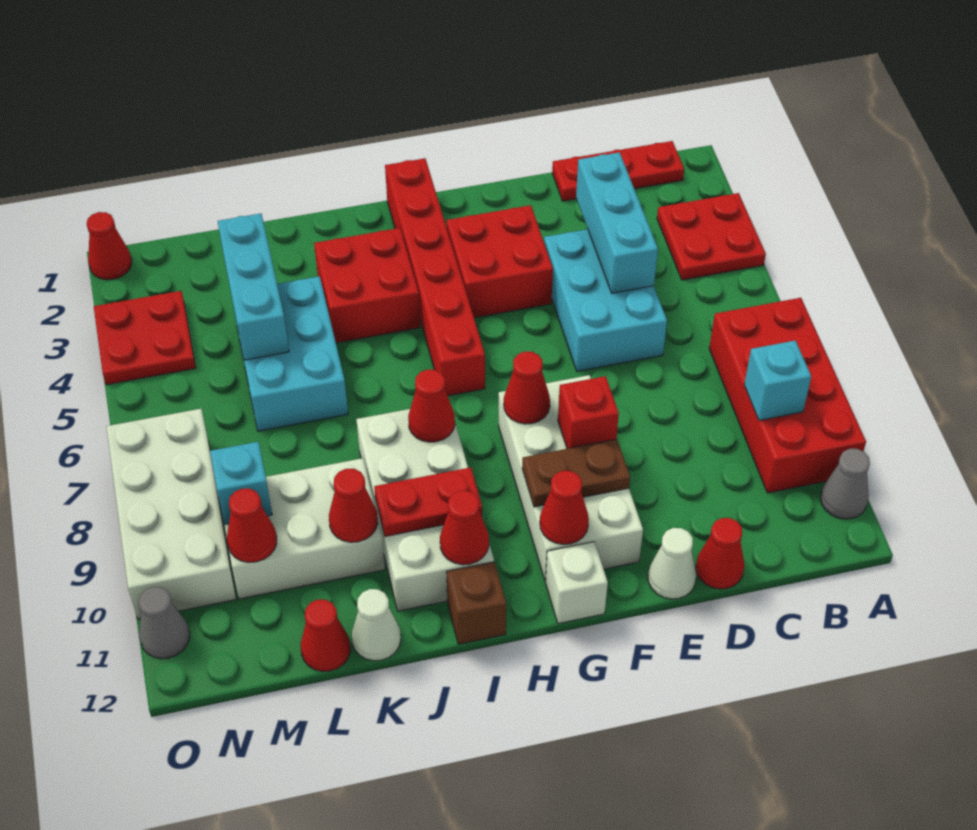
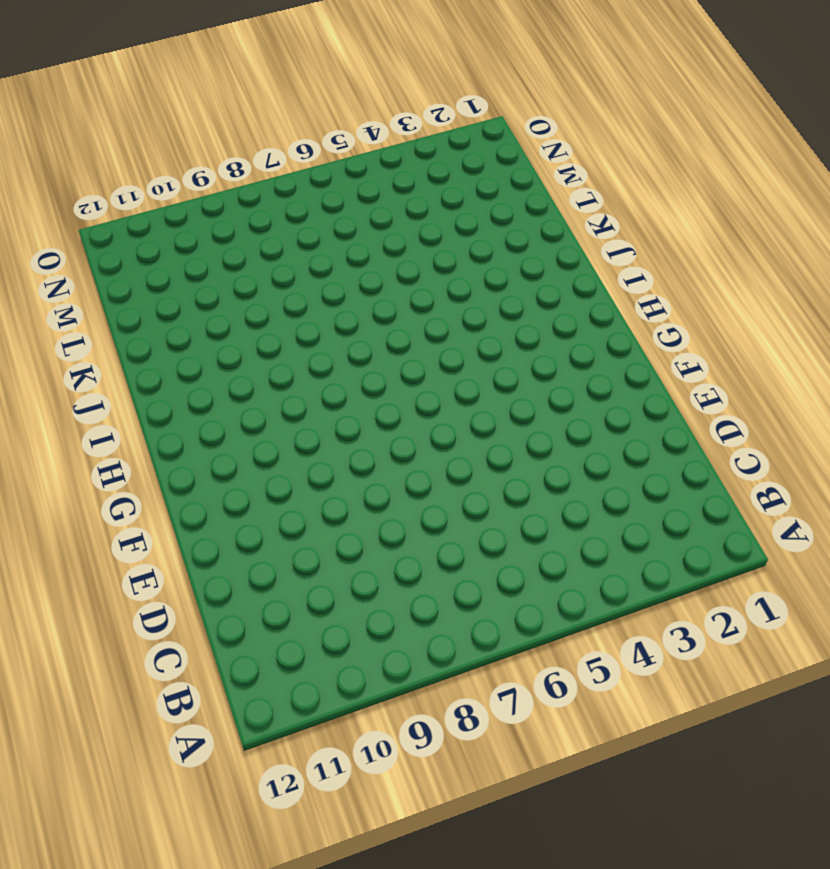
none -> red 2x2 plate [657,193,766,280]
none -> red 2x4 brick [709,298,866,493]
none -> grey 1x1 cone [820,449,870,519]
none -> red 1x3 plate [552,141,684,201]

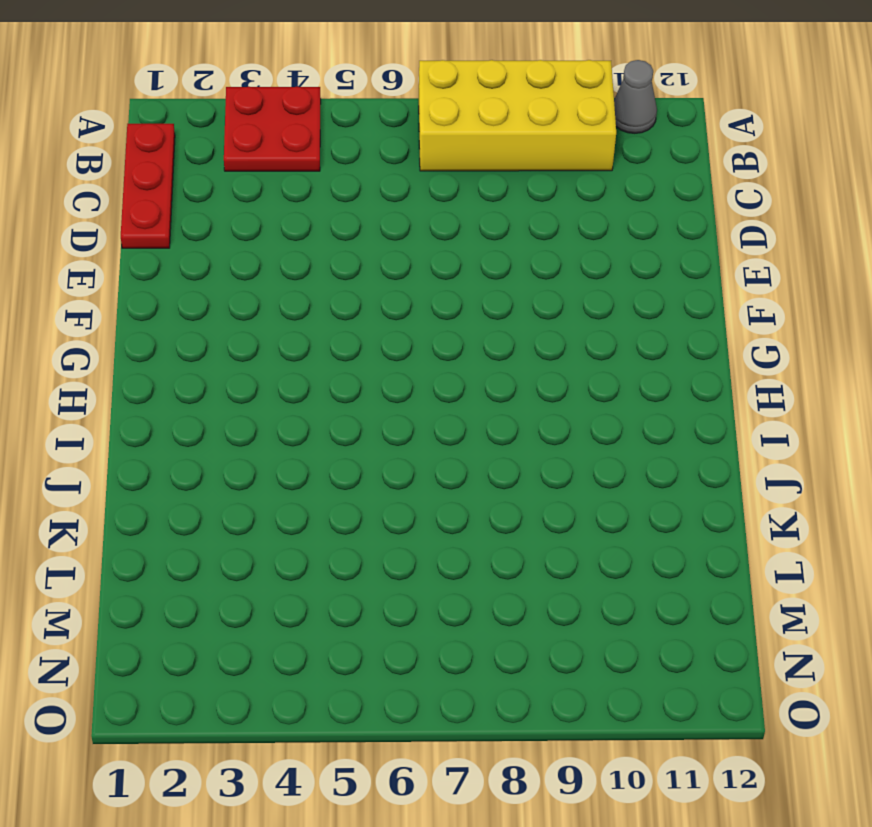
yellow 2x4 brick [419,60,616,171] -> red 2x4 brick [709,298,866,493]
none -> cyan 2x3 brick [544,229,667,371]
none -> red 1x1 cone [696,518,744,589]
none -> white 1x1 cone [648,528,696,599]
none -> red 2x2 brick [446,205,553,318]

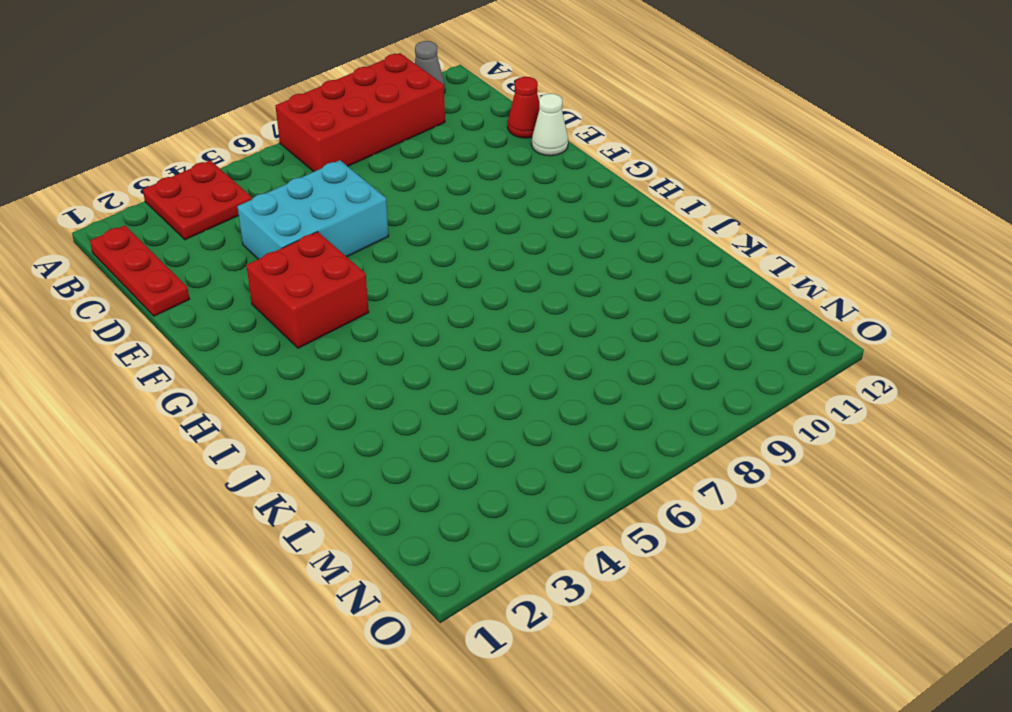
none -> white 2x4 brick [499,375,643,581]
none -> white 1x1 brick [546,542,608,624]
none -> red 1x6 brick [385,158,485,396]
none -> red 2x2 brick [314,228,420,343]

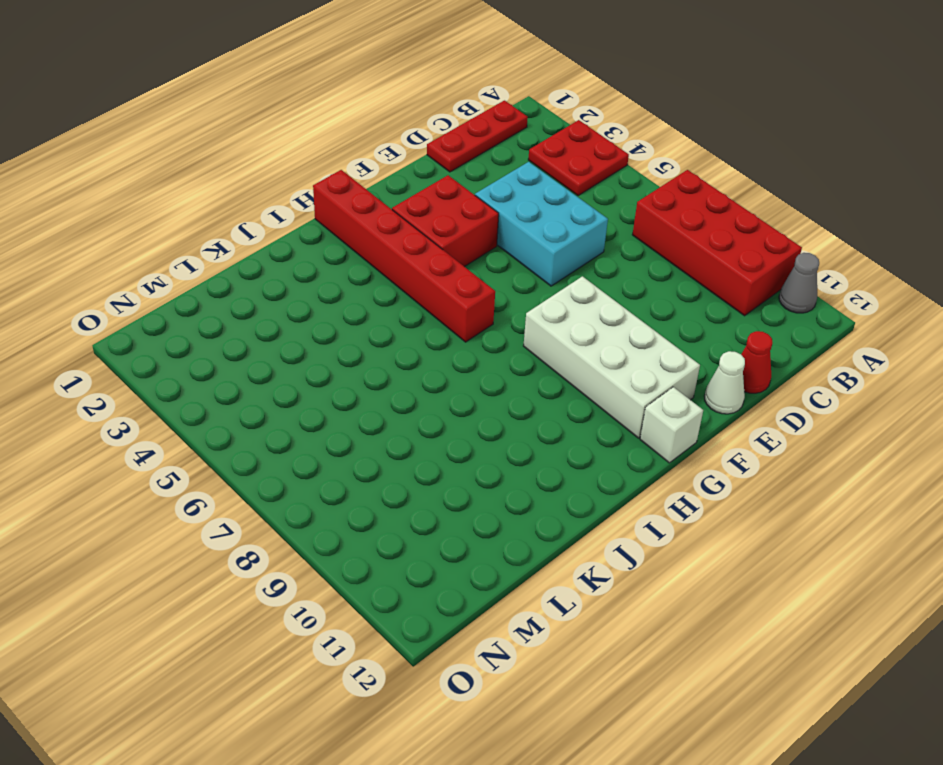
none -> red 2x2 brick [314,228,420,343]
none -> white 2x4 brick [356,409,494,611]
none -> brown 1x1 brick [446,562,506,644]
none -> cyan 2x3 brick [233,276,348,431]

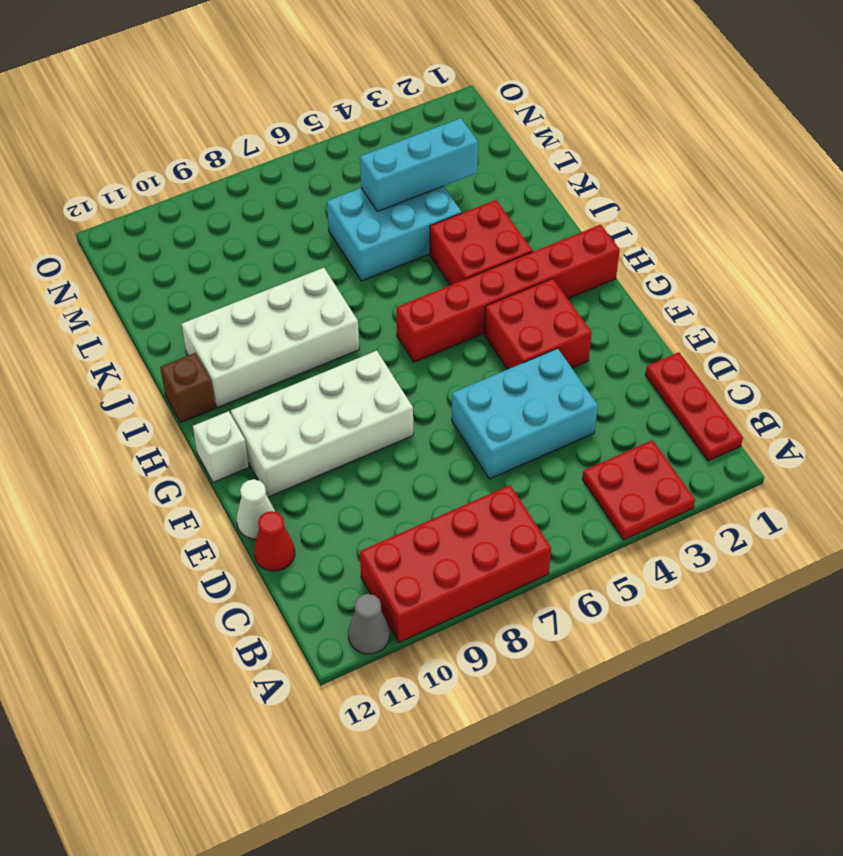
none -> white 2x3 brick [225,458,385,599]
none -> white 1x1 cone [352,589,401,661]
none -> red 1x1 cone [301,600,350,671]
none -> red 2x2 plate [94,291,196,385]

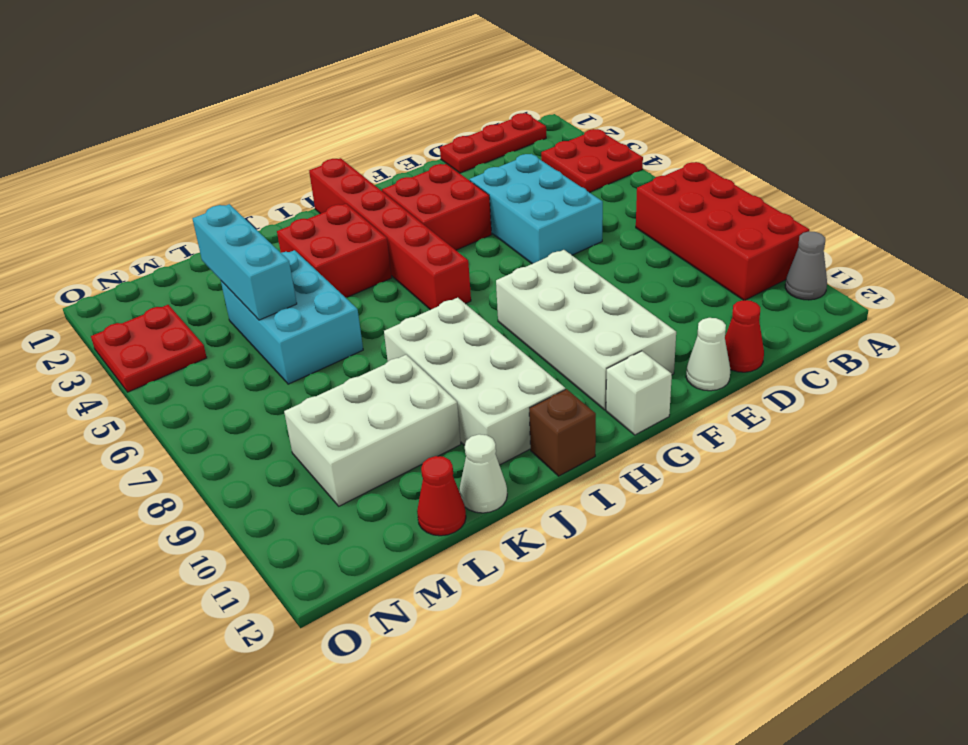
none -> white 2x4 brick [106,409,236,619]
none -> red 1x1 cone [87,212,132,280]
none -> grey 1x1 cone [139,587,190,659]
none -> cyan 1x1 brick [744,340,811,421]

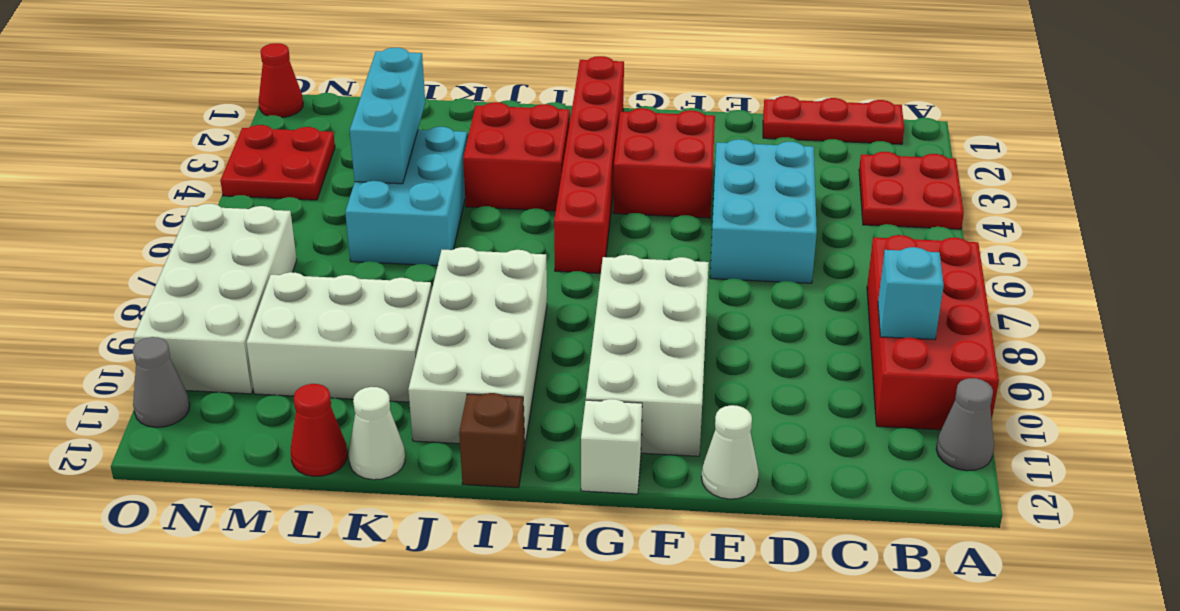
none -> red 1x1 cone [696,518,744,589]
none -> cyan 1x3 brick [576,152,658,293]
none -> red 1x1 brick [558,376,619,449]
none -> brown 1x2 plate [522,439,630,507]

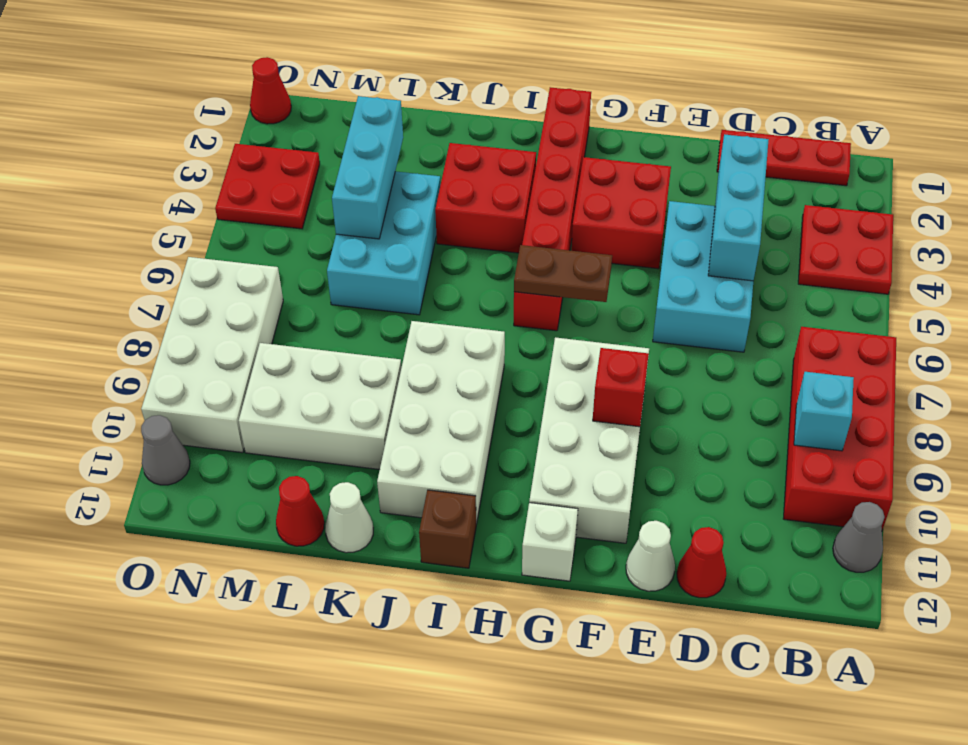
brown 1x2 plate [514,245,612,302] -> brown 1x2 plate moved to [522,439,630,507]
none -> red 1x1 cone [504,352,550,424]
none -> red 1x1 cone [540,471,589,544]
none -> red 1x1 cone [408,370,455,442]
none -> red 1x2 plate [374,467,482,536]

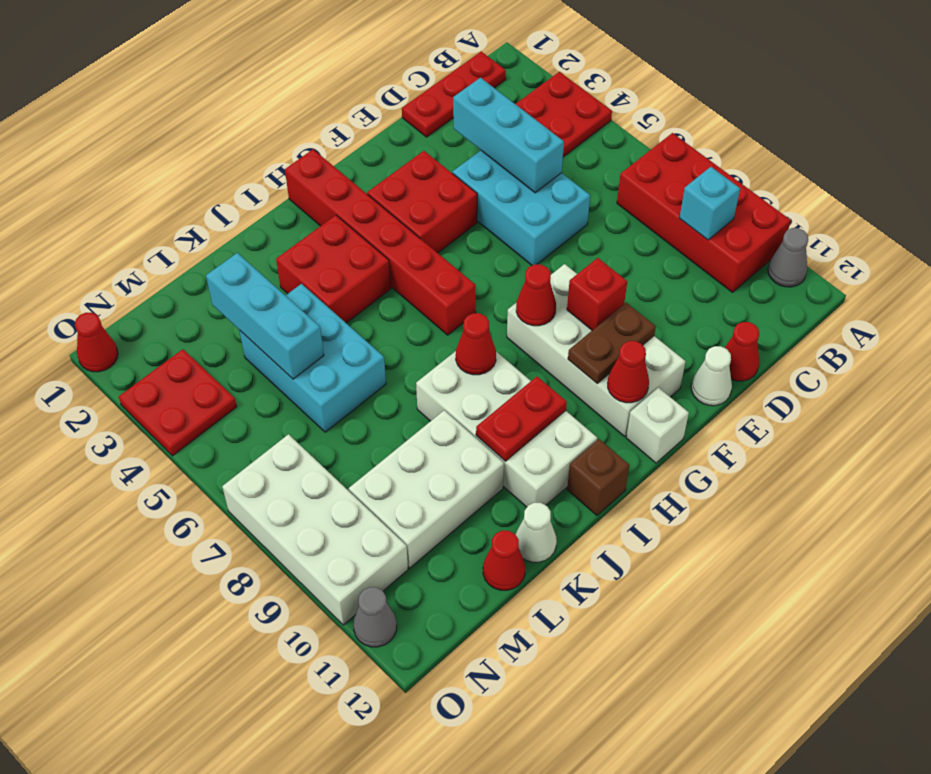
none -> red 1x1 cone [440,491,489,565]
none -> red 1x1 cone [329,469,378,542]
none -> cyan 1x1 brick [210,442,272,525]
none -> red 1x1 cone [227,489,277,562]

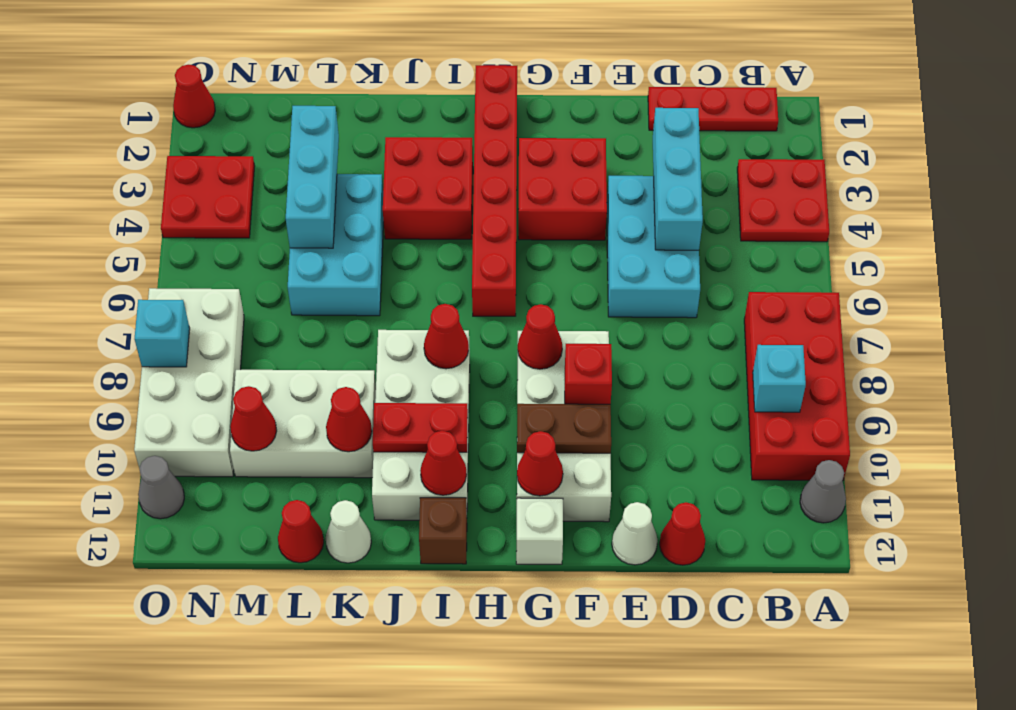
cyan 1x1 brick [135,300,190,367] -> cyan 1x1 brick moved to [210,442,272,525]

